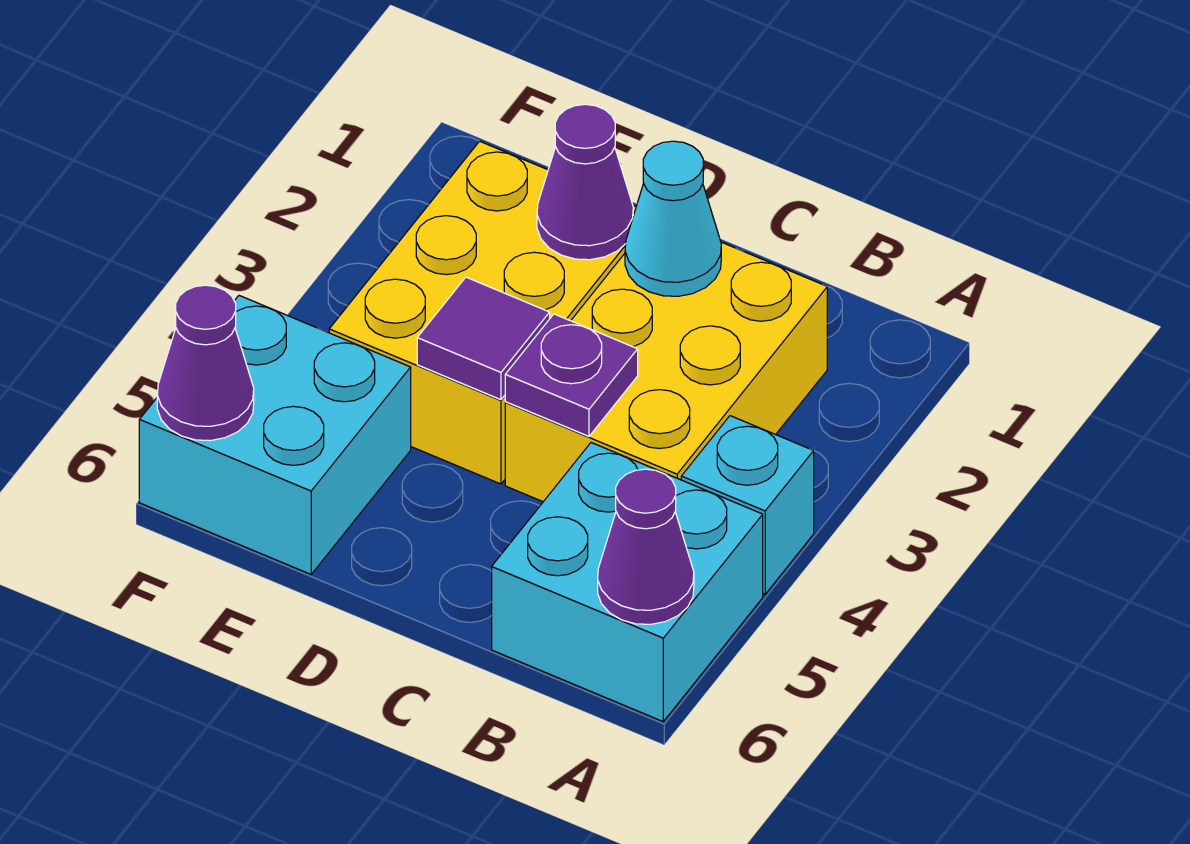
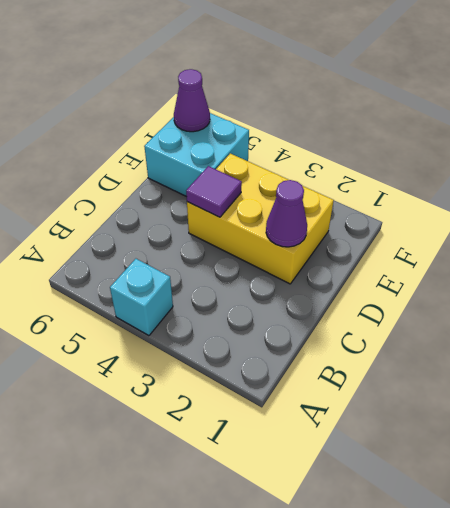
none -> cyan 2x2 brick [492,443,763,721]
none -> yellow 2x3 brick [505,242,827,502]

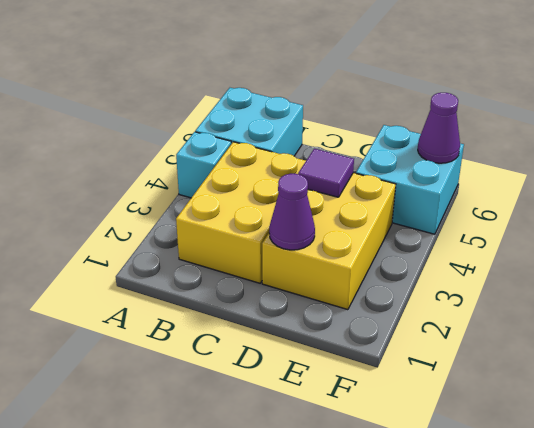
none -> purple 1x1 cone [598,469,694,624]
none -> cyan 1x1 cone [625,141,721,296]

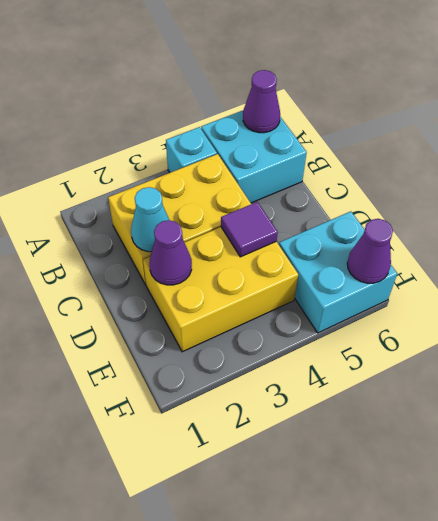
none -> purple 1x1 plate [505,314,638,436]

